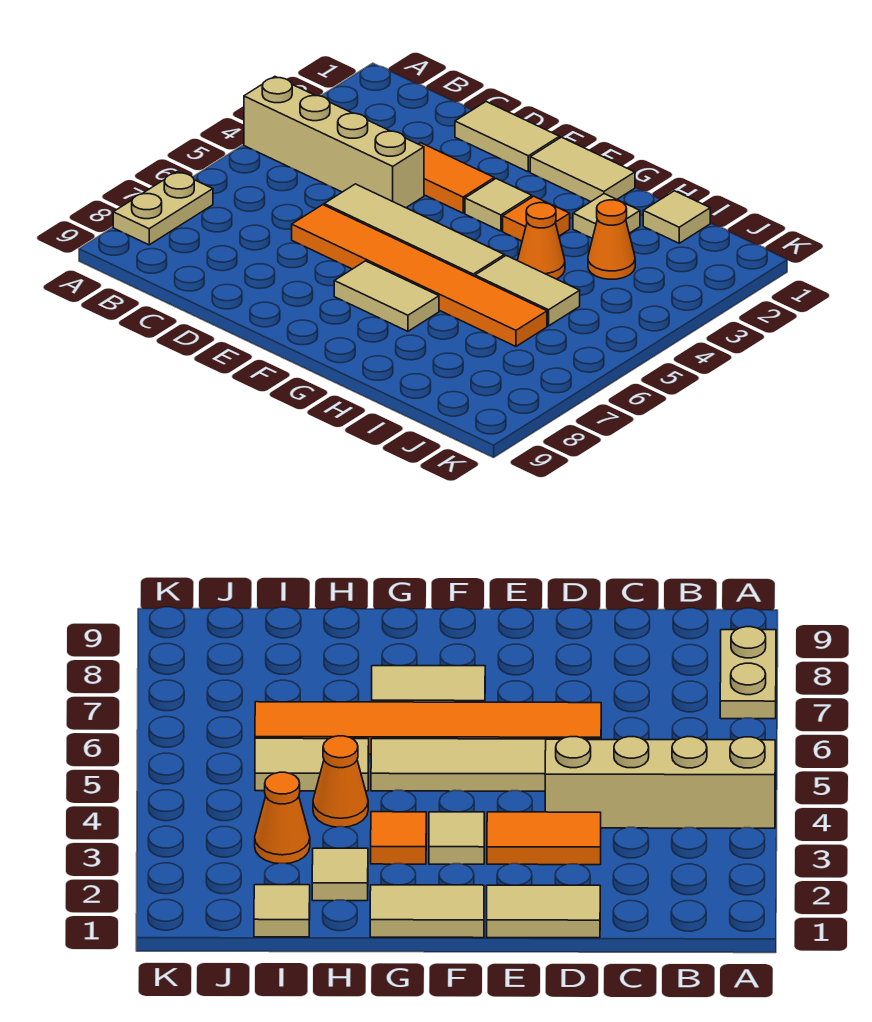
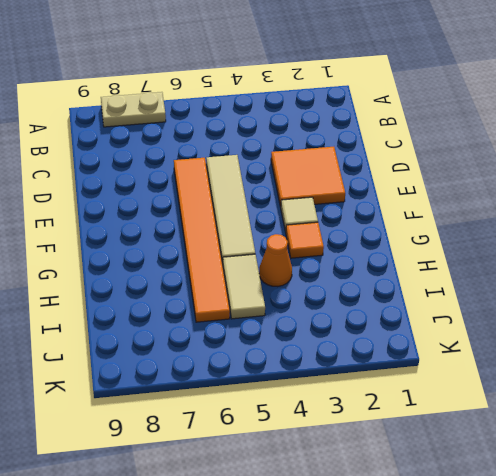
orange 2x2 tile [271,147,345,207] -> orange 1x2 tile [419,143,494,213]
none -> tan 1x4 brick [244,77,424,208]
none -> tan 1x2 tile [455,102,560,172]
none -> tan 1x2 tile [530,137,635,202]

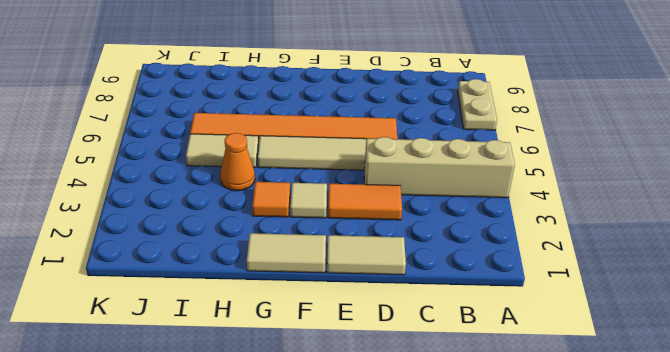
none -> tan 1x2 tile [334,261,439,331]
none -> tan 1x1 tile [573,194,640,238]
none -> tan 1x1 tile [643,191,710,243]

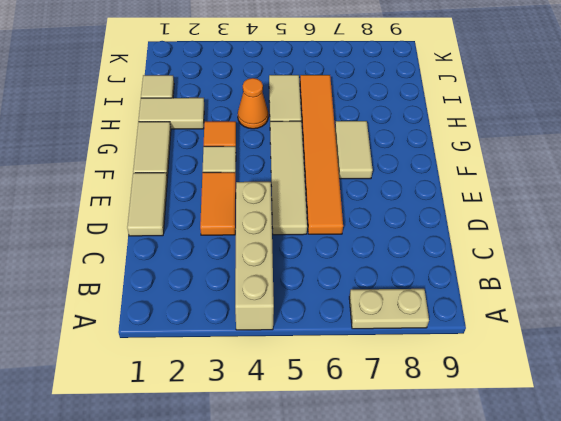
tan 1x2 tile [138,98,204,129] -> tan 1x1 tile [573,194,640,238]
none -> orange 1x1 cone [588,200,635,279]

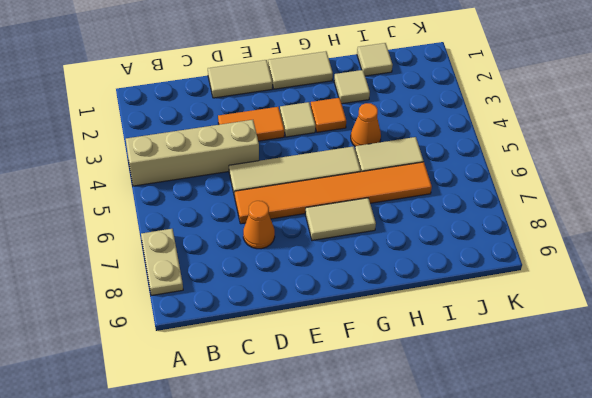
orange 1x1 cone [243,201,275,249] -> orange 1x1 cone moved to [588,200,635,279]

